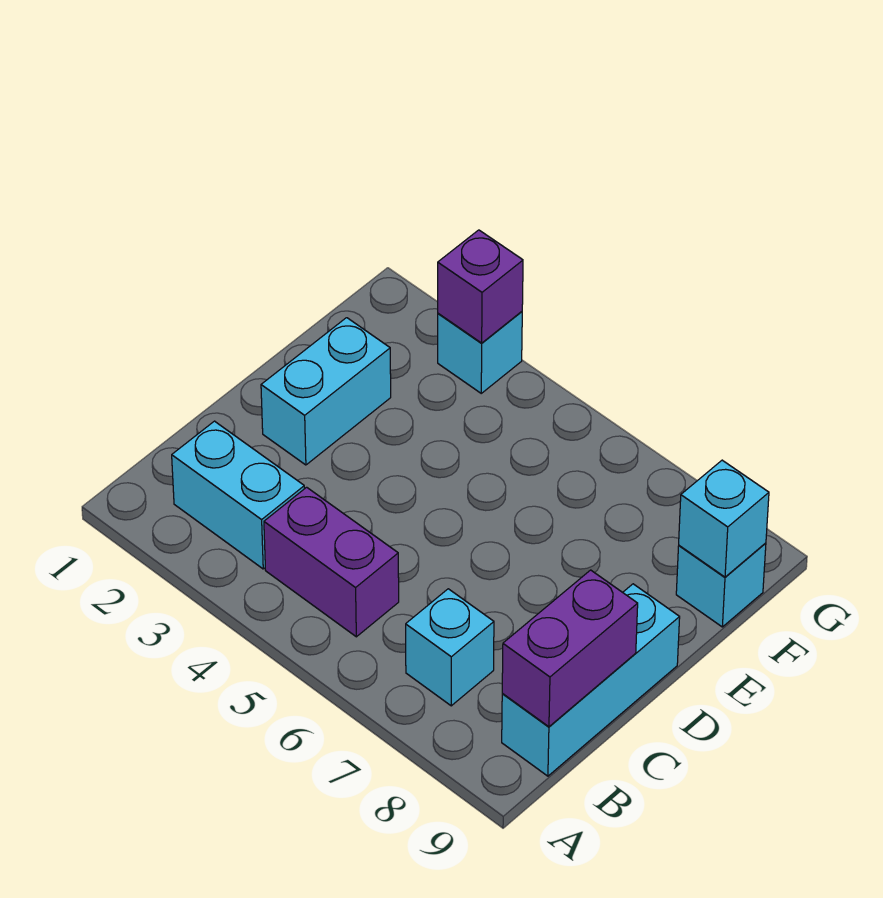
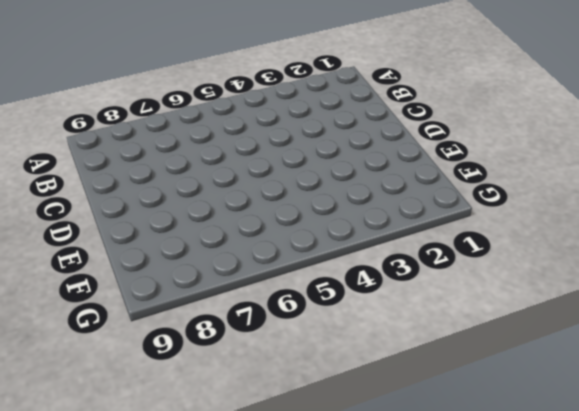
none -> cyan 1x2 brick [172,421,304,569]
none -> purple 1x2 brick [264,487,399,637]

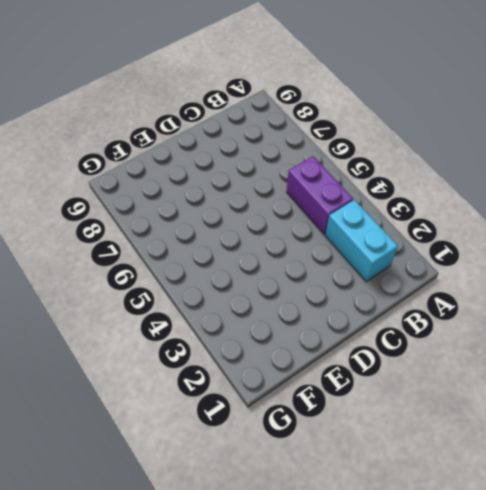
none -> cyan 1x1 brick [406,589,494,706]
none -> cyan 1x3 brick [502,584,680,776]

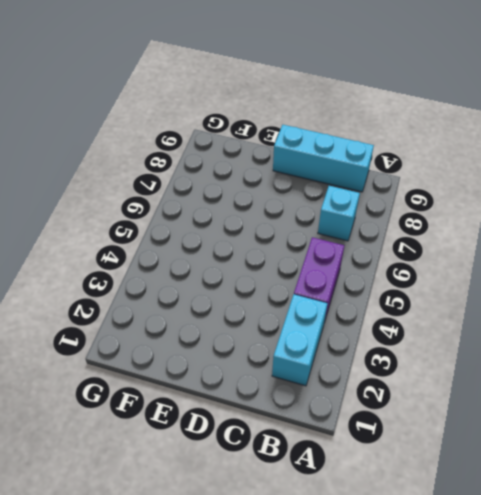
none -> cyan 1x2 brick [261,318,391,465]
none -> cyan 1x1 brick [676,543,766,627]

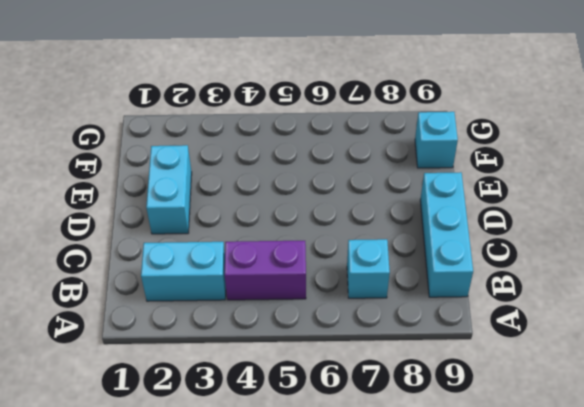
none -> cyan 1x1 brick [438,312,522,393]
none -> purple 1x2 brick [502,570,638,727]

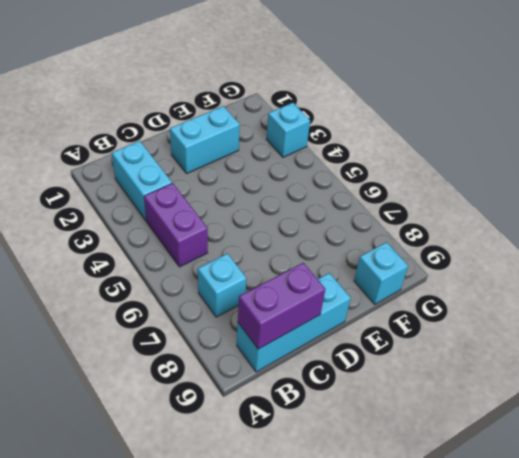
none -> cyan 1x1 brick [679,460,769,577]
none -> purple 1x1 brick [438,230,523,343]

